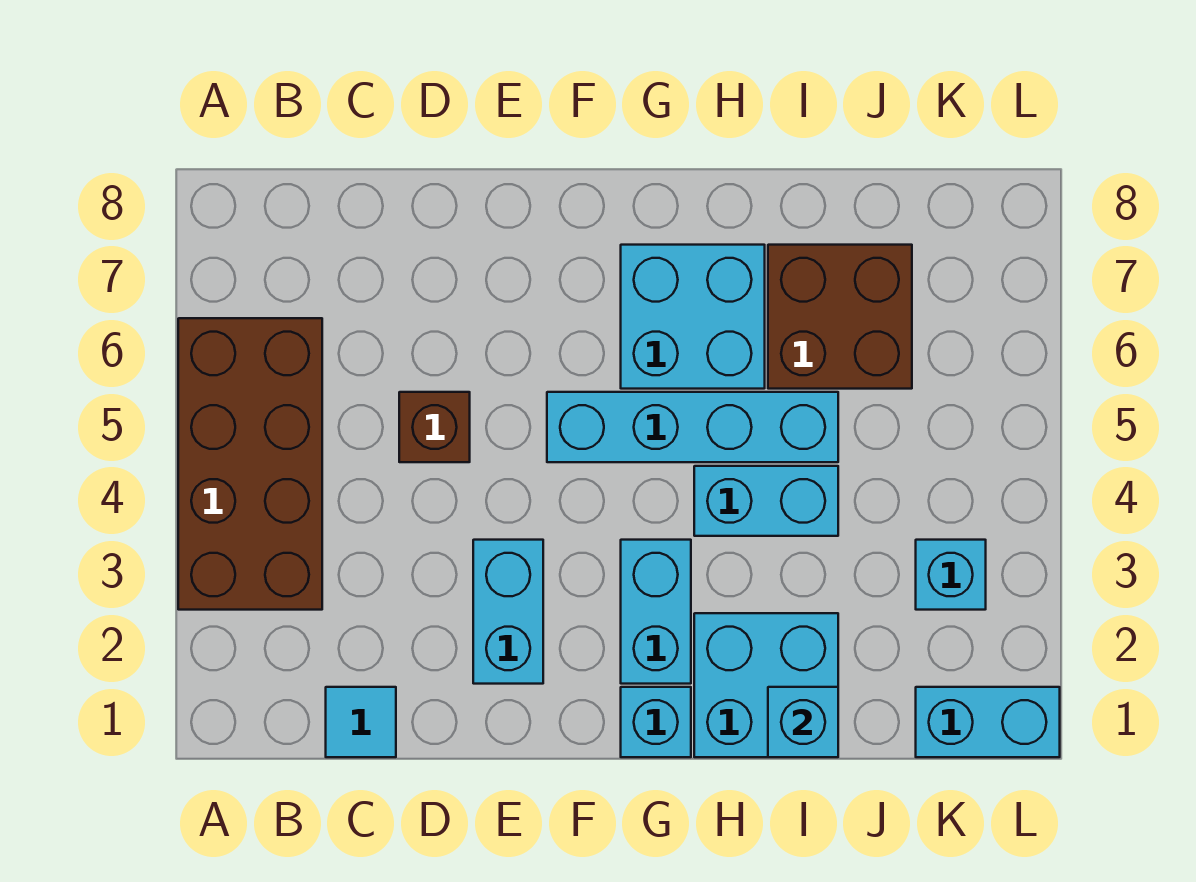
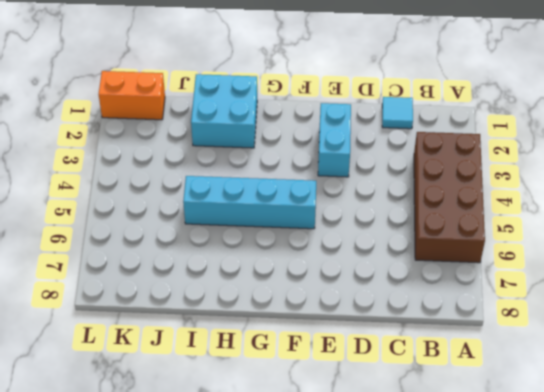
orange 1x2 brick [99,71,165,120] -> cyan 1x2 brick [916,687,1060,757]
none -> brown 1x1 brick [399,392,470,462]
none -> cyan 1x1 brick [621,687,691,757]
none -> cyan 1x2 brick [621,540,691,684]

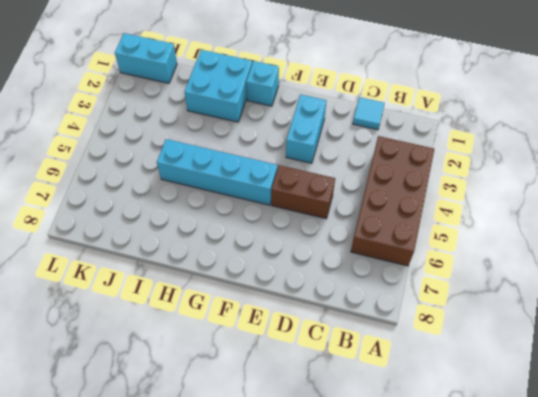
brown 1x2 brick [271,165,335,219] -> brown 1x1 brick [399,392,470,462]
none -> cyan 1x2 brick [621,540,691,684]
none -> cyan 2x2 brick [621,245,765,389]
none -> cyan 1x2 brick [694,466,838,536]

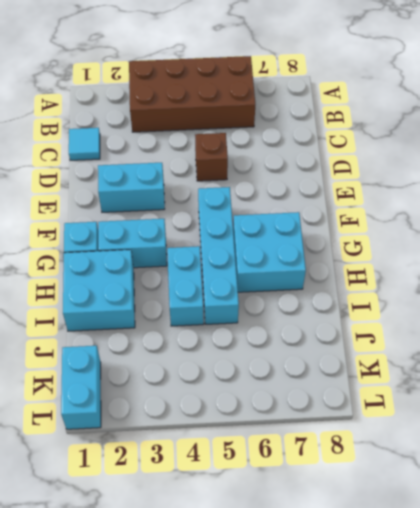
none -> brown 2x2 brick [768,245,912,389]
none -> cyan 1x1 brick [916,540,986,610]
none -> cyan 1x1 brick [768,687,838,757]

